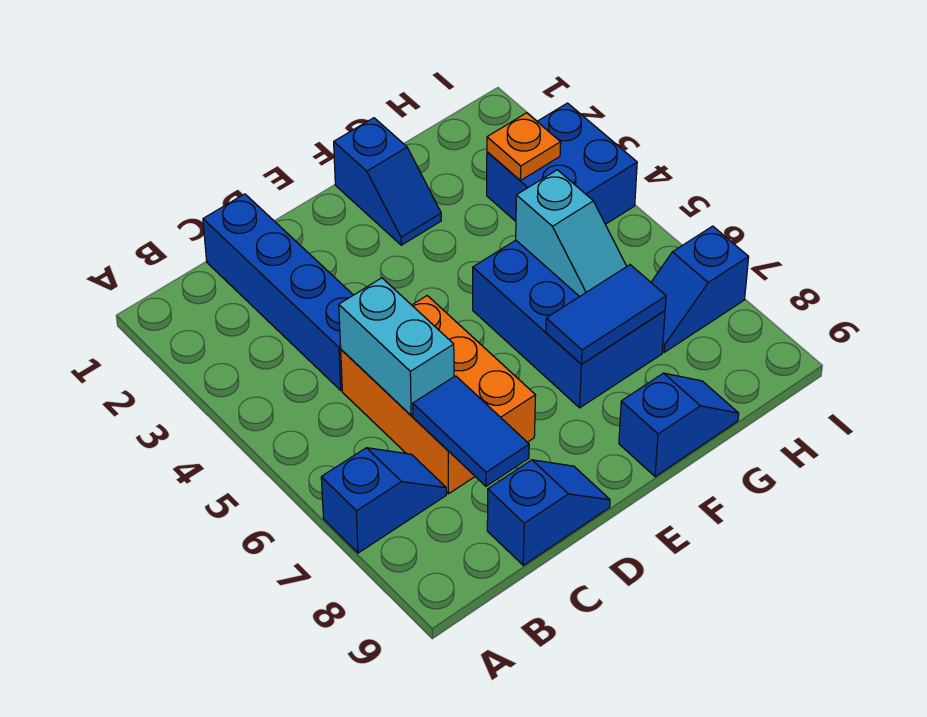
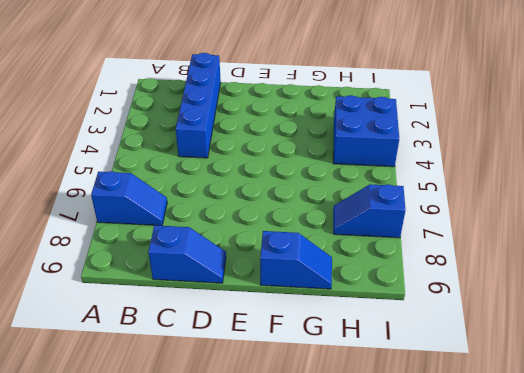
none -> orange 2x3 brick [341,296,536,494]
none -> blue 1x2 slope [334,118,441,245]
none -> blue 2x3 brick [473,240,665,408]

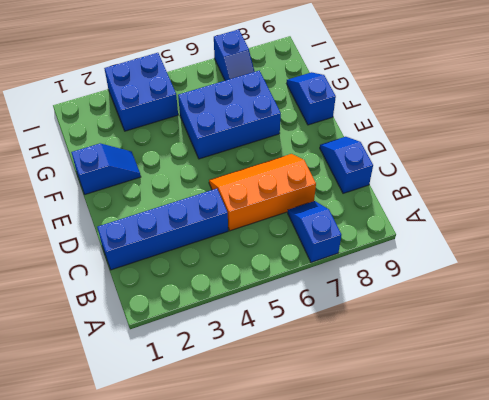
orange 2x3 slope [209,154,316,231] -> orange 2x3 brick [341,296,536,494]
none -> cyan 1x2 brick [339,278,454,415]
none -> blue 1x2 tile [413,376,529,486]
none -> blue 1x2 tile [546,265,666,364]

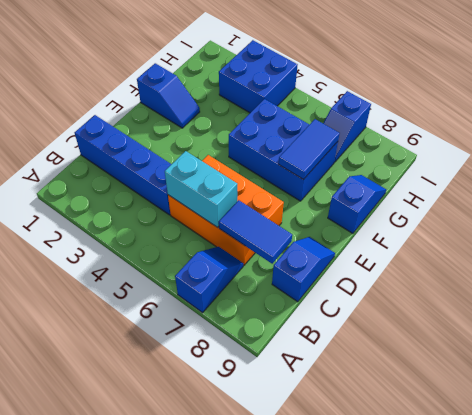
none -> cyan 1x2 slope [516,170,627,297]
none -> orange 1x1 plate [487,113,561,180]

